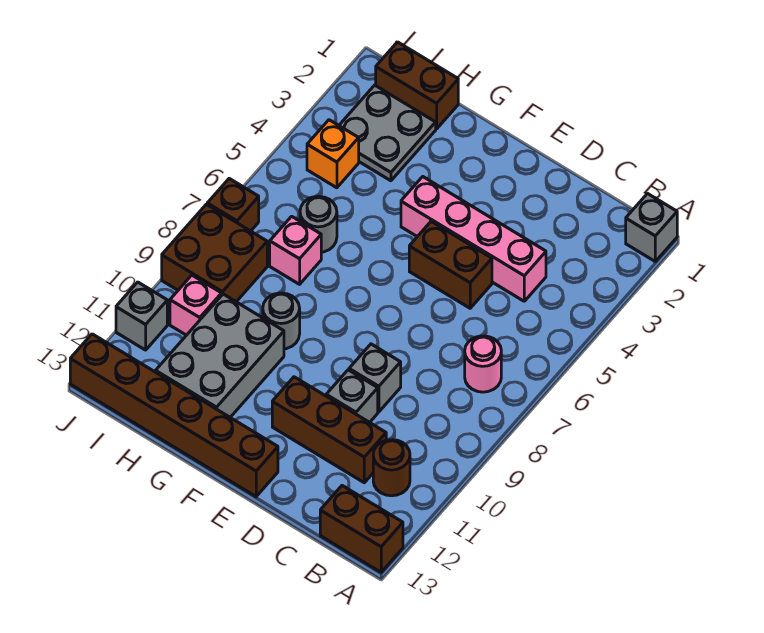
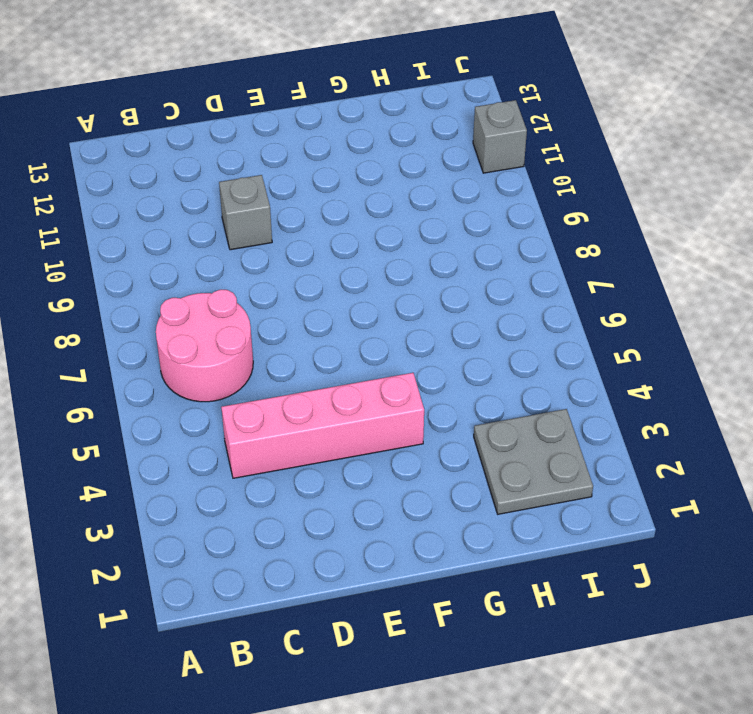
pink 2x2 round brick [156,290,253,402] -> pink 1x1 round brick [465,336,501,392]
none -> grey 1x1 brick [626,194,677,261]
none -> brown 1x2 brick [320,486,403,572]
none -> brown 1x1 round brick [373,440,410,496]

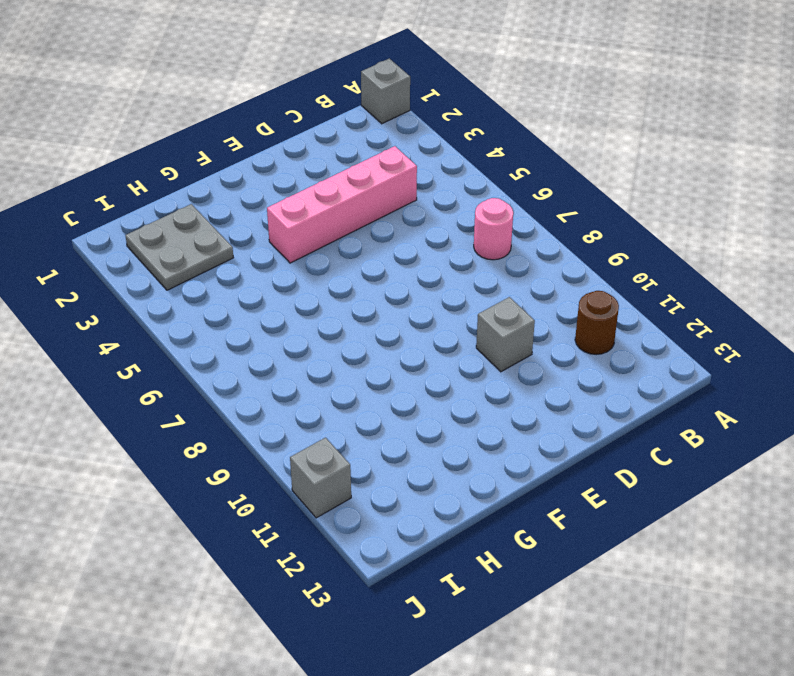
none -> brown 1x2 brick [320,486,403,572]
none -> brown 1x3 brick [272,377,386,483]
none -> brown 1x2 brick [409,221,492,308]

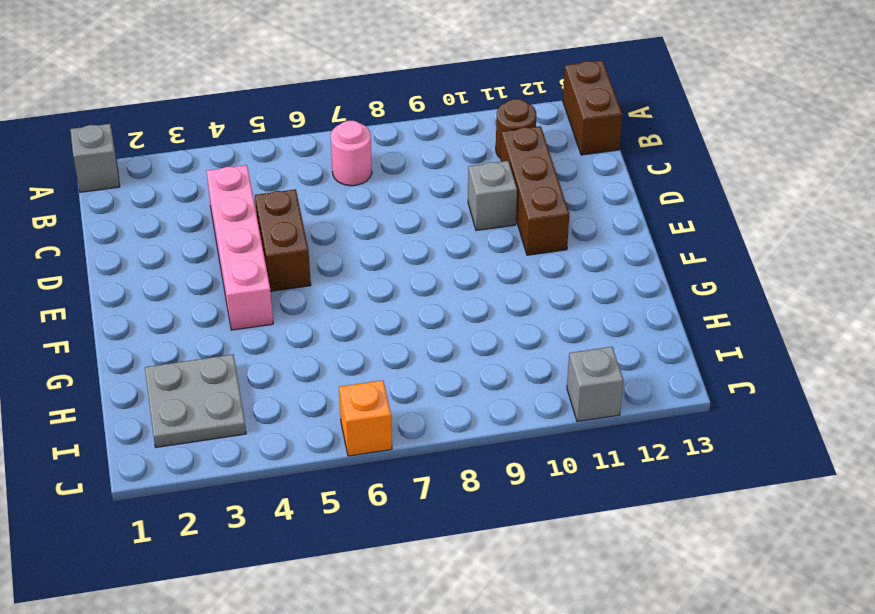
orange 1x1 brick [339,380,392,456] -> orange 1x1 brick moved to [307,120,359,188]
none -> grey 1x1 brick [349,344,401,412]
none -> brown 1x6 brick [70,334,278,496]
none -> grey 1x1 round brick [263,293,300,349]

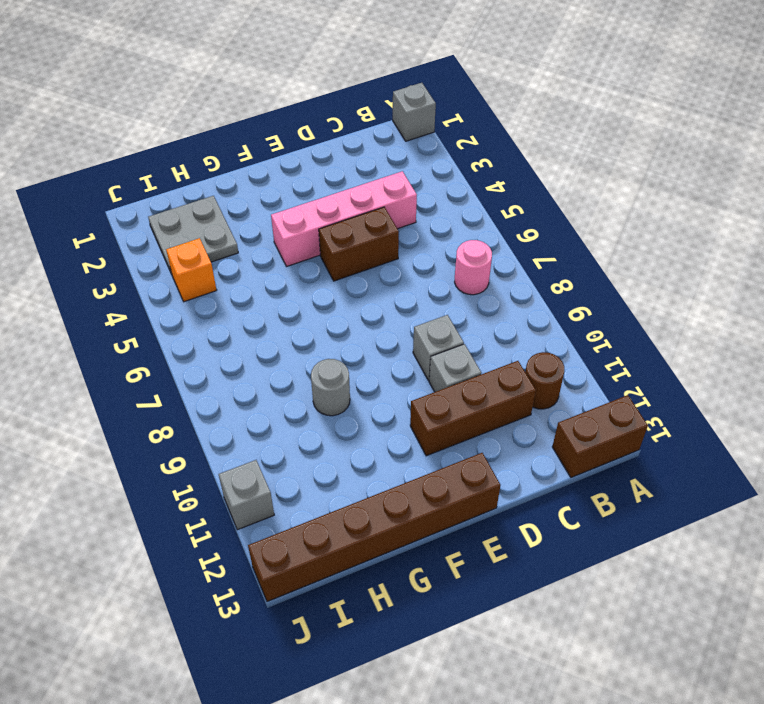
none -> grey 2x3 brick [156,294,284,417]
none -> brown 1x2 brick [376,42,458,129]
none -> grey 1x1 round brick [300,196,337,252]

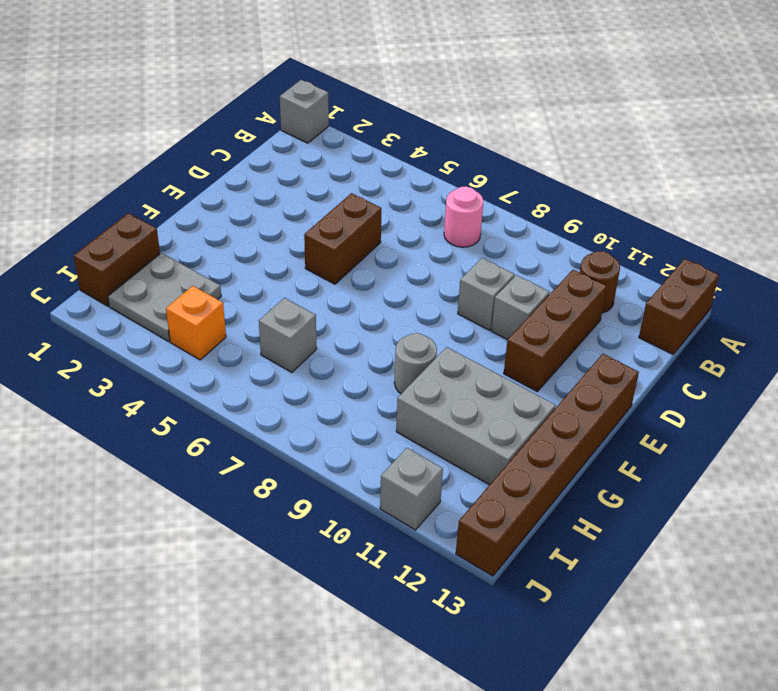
grey 1x1 brick [259,298,317,372] -> grey 1x1 round brick [300,196,337,252]
none -> pink 1x4 brick [401,177,546,301]
none -> pink 1x1 brick [270,216,321,284]
none -> brown 2x2 brick [162,204,267,302]

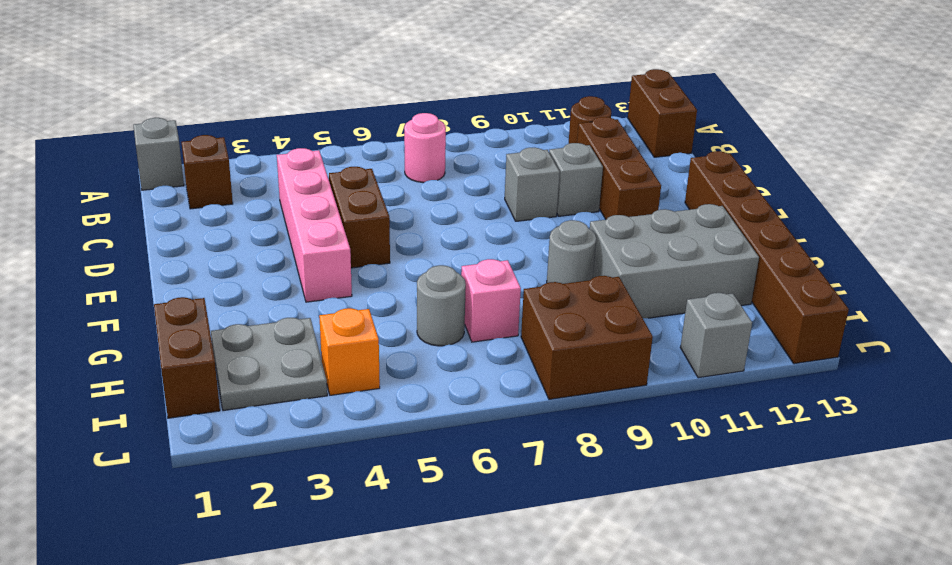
brown 1x1 brick [181,135,233,209] -> brown 1x1 brick moved to [207,179,259,231]
none -> pink 1x1 brick [170,275,222,335]

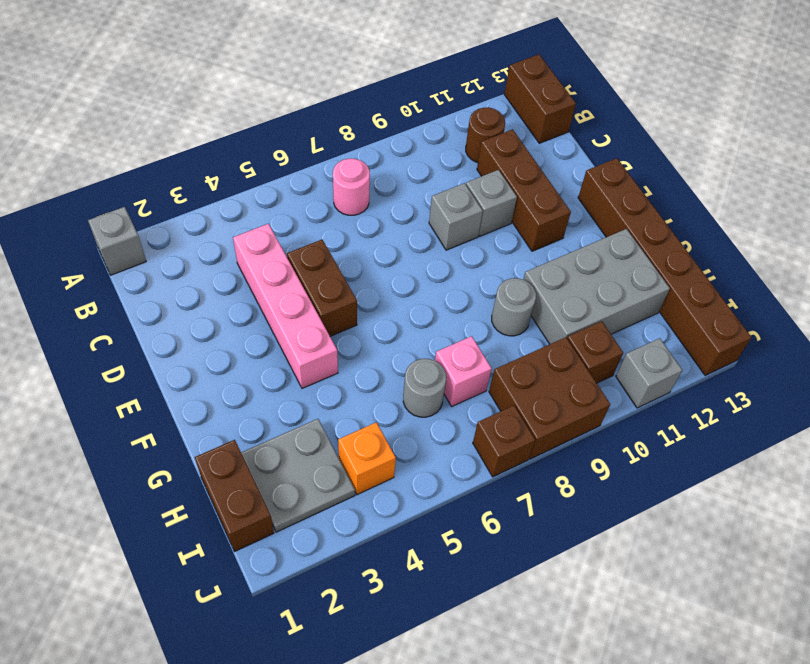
brown 1x1 brick [567,321,623,383] -> pink 1x1 brick [170,275,222,335]

